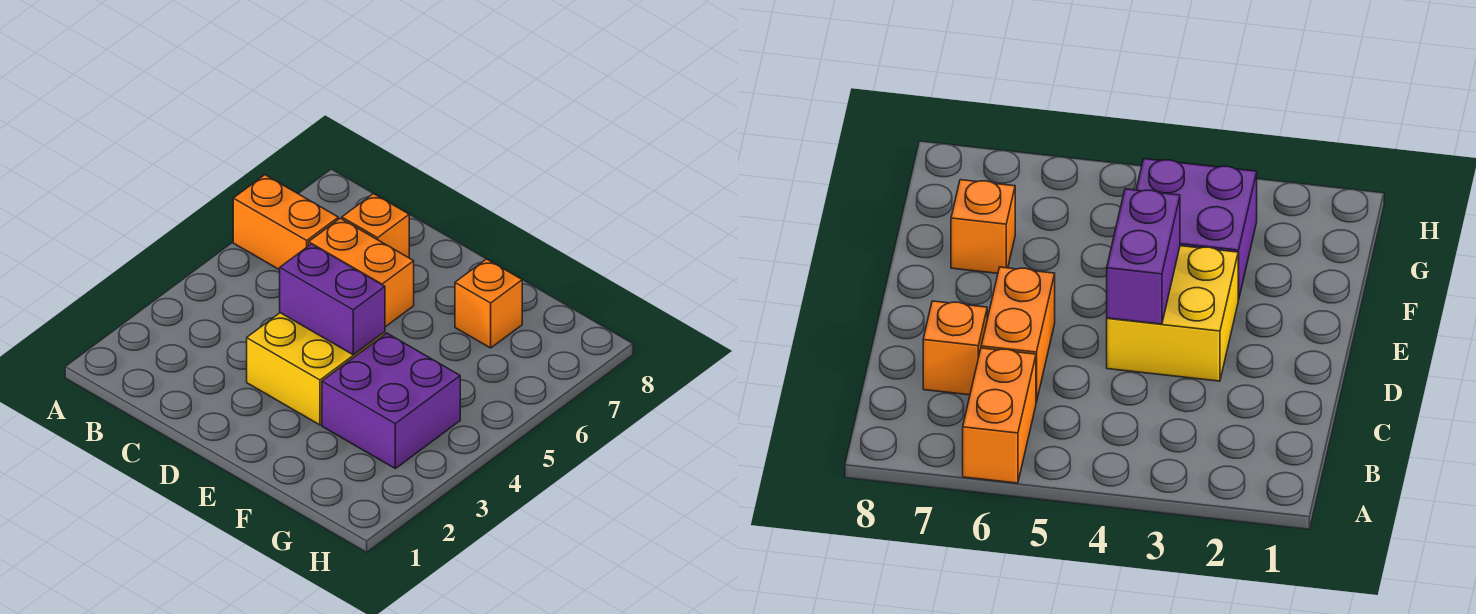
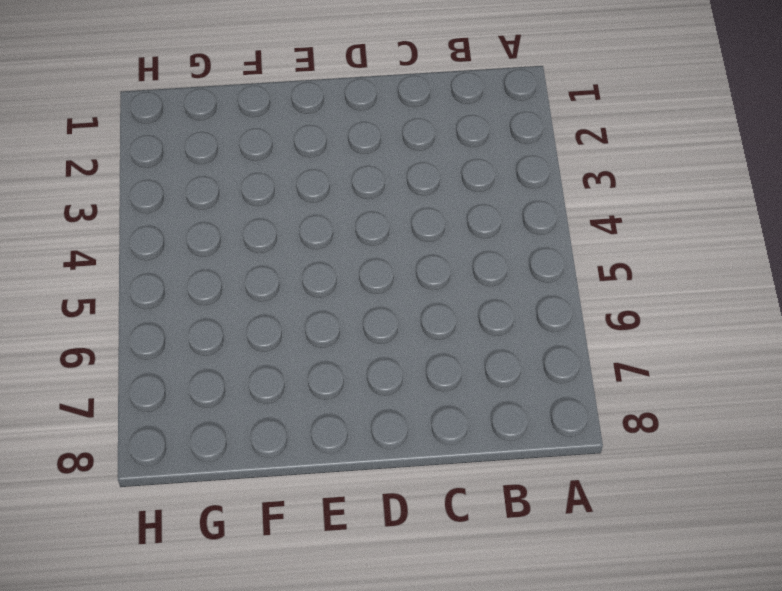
none -> orange 1x2 brick [233,175,338,270]
none -> orange 1x2 brick [309,218,414,327]

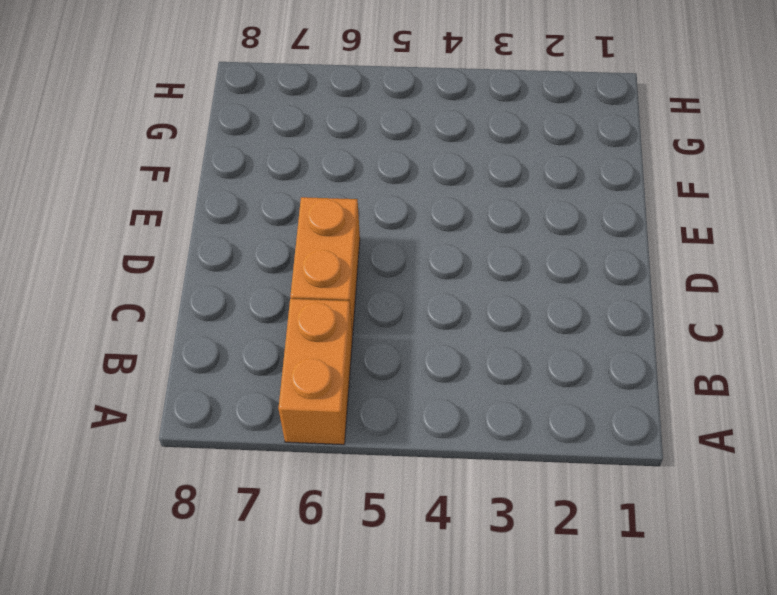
none -> orange 1x1 brick [342,193,409,258]
none -> yellow 2x2 brick [247,313,385,425]

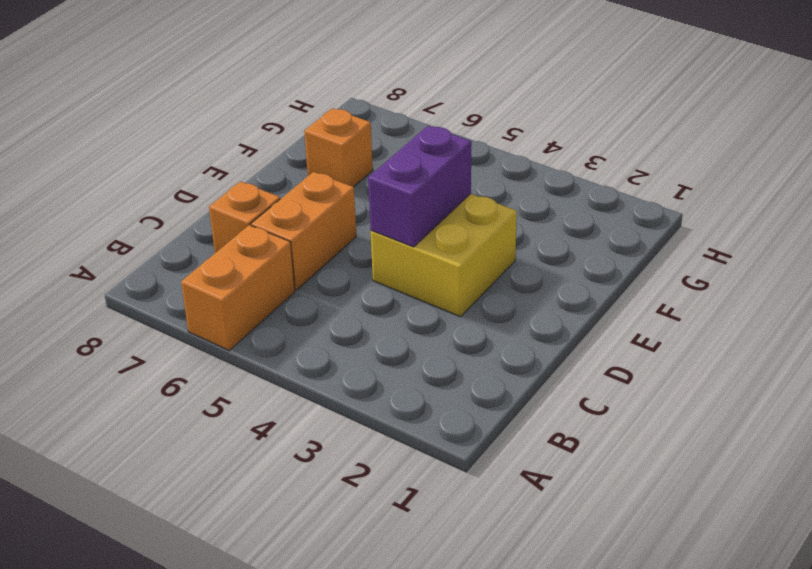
none -> purple 2x2 brick [322,333,460,468]

